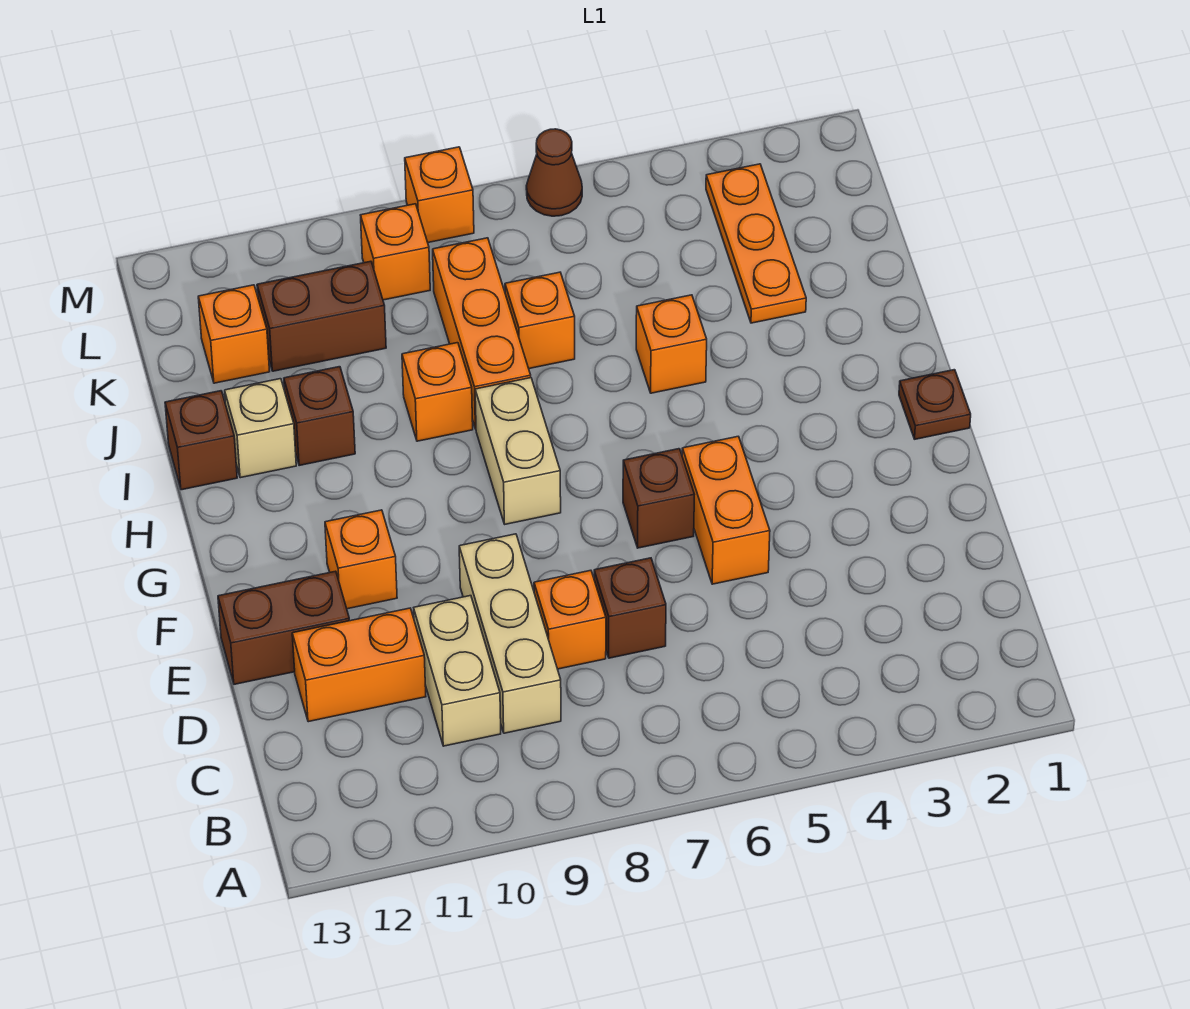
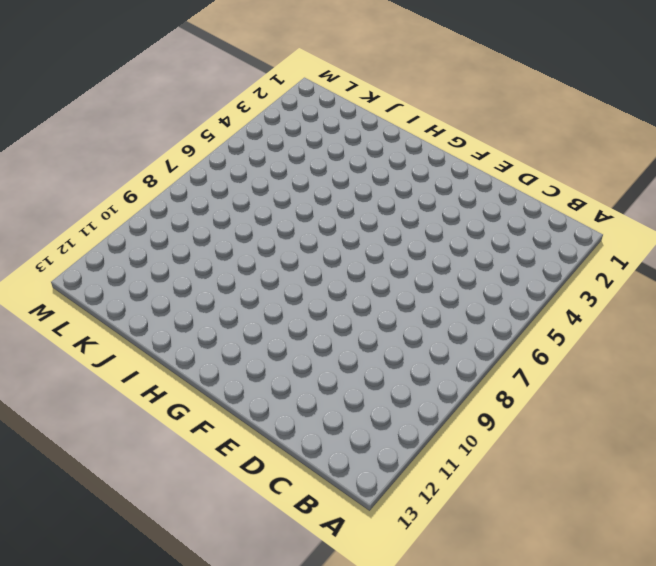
none -> tan 1x3 brick [459,534,561,733]
none -> tan 1x2 brick [414,596,501,746]
none -> brown 1x1 brick [594,558,666,658]

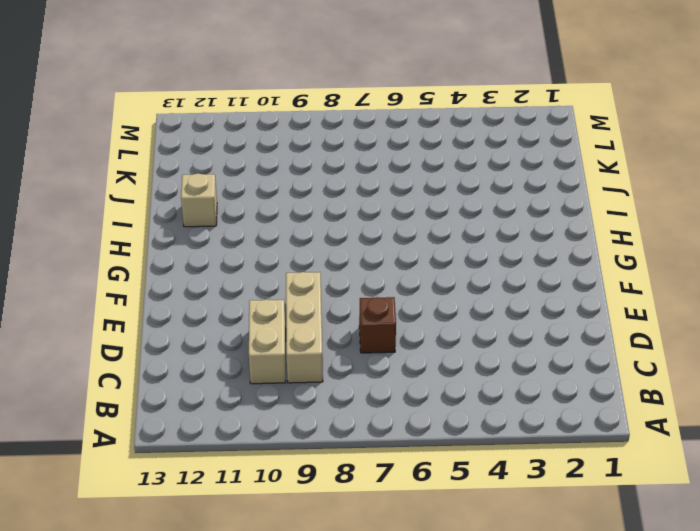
none -> orange 1x1 brick [534,570,606,669]
none -> orange 1x2 brick [292,608,426,722]
none -> orange 1x2 brick [682,436,770,584]

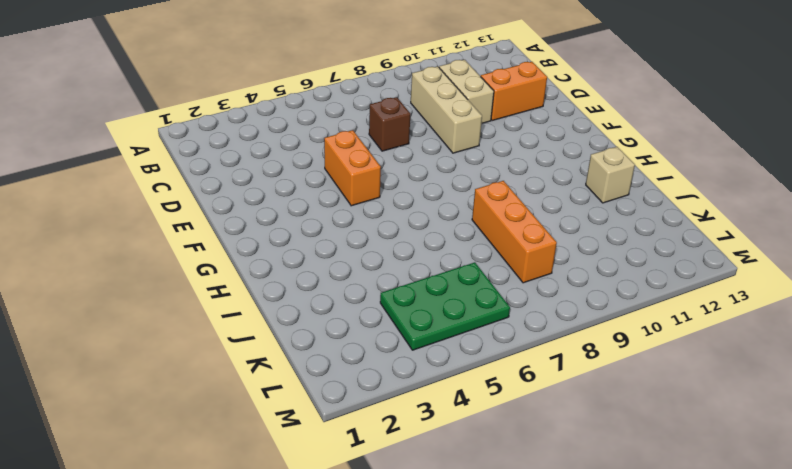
green 2x3 plate [380,262,510,350] -> none
none -> orange 1x1 brick [534,570,606,669]
none -> brown 1x2 brick [218,571,349,684]
none -> brown 1x1 brick [623,449,694,548]

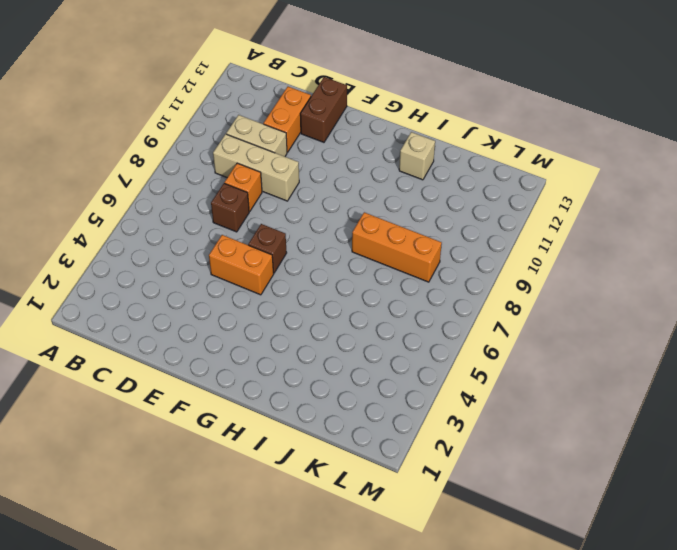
none -> orange 1x1 brick [325,510,397,609]
none -> brown 1x1 plate [899,370,971,439]
none -> tan 1x2 brick [475,378,561,524]

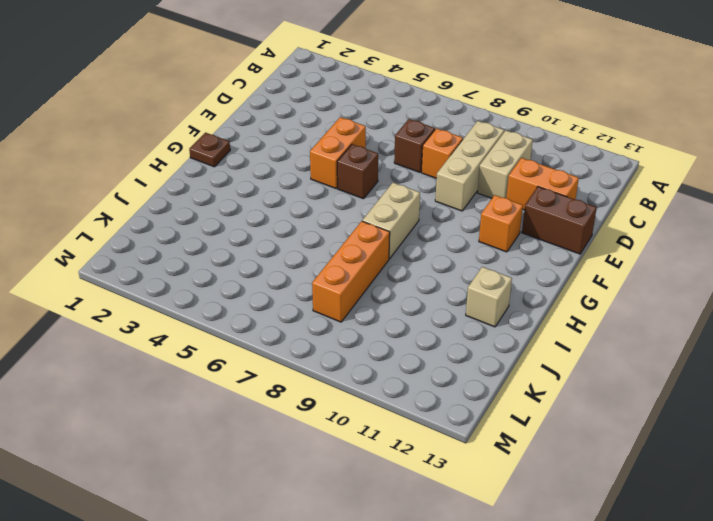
none -> orange 1x1 brick [636,295,707,393]
none -> orange 1x1 brick [402,343,473,441]
none -> brown 1x1 brick [284,367,355,466]

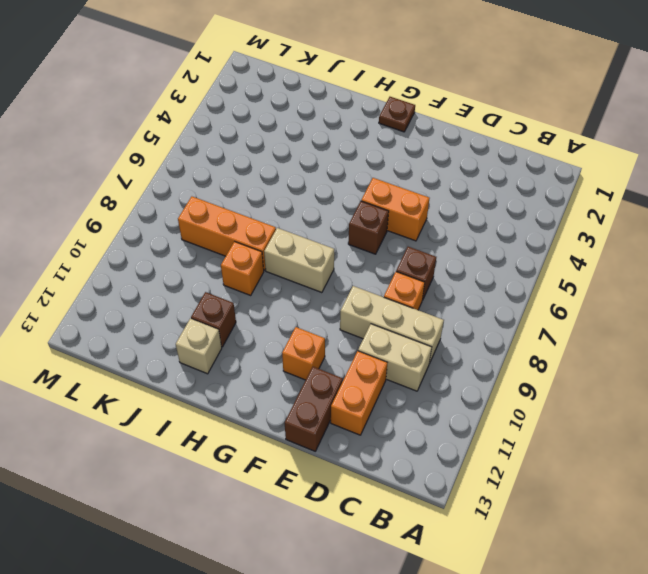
none -> orange 1x1 brick [636,295,707,393]
none -> brown 1x1 brick [165,391,237,490]
none -> orange 1x3 plate [706,164,806,323]

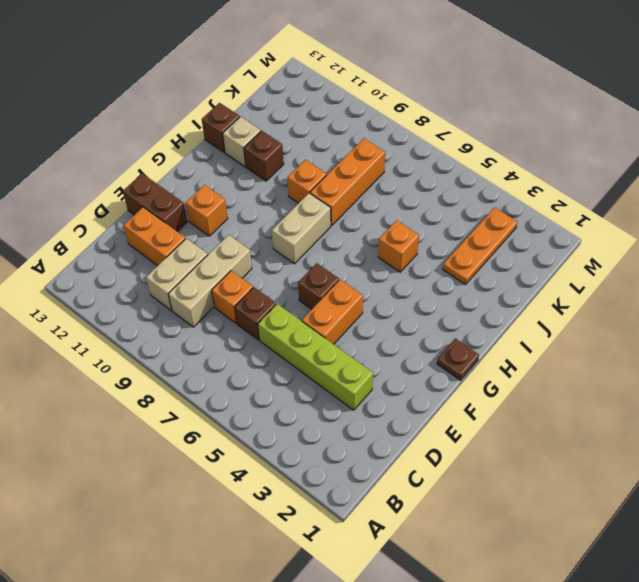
lime 1x4 brick [258,304,373,410] -> none
none -> orange 1x1 brick [505,272,575,369]
none -> brown 1x2 brick [257,261,386,371]
none -> orange 1x1 brick [198,285,270,383]

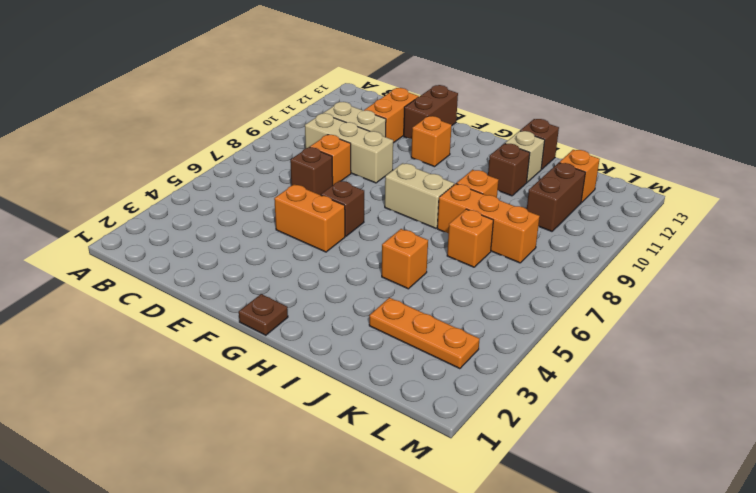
none -> orange 1x1 brick [361,204,430,300]
none -> brown 1x1 cone [526,129,582,216]
none -> orange 1x1 brick [405,147,474,242]

